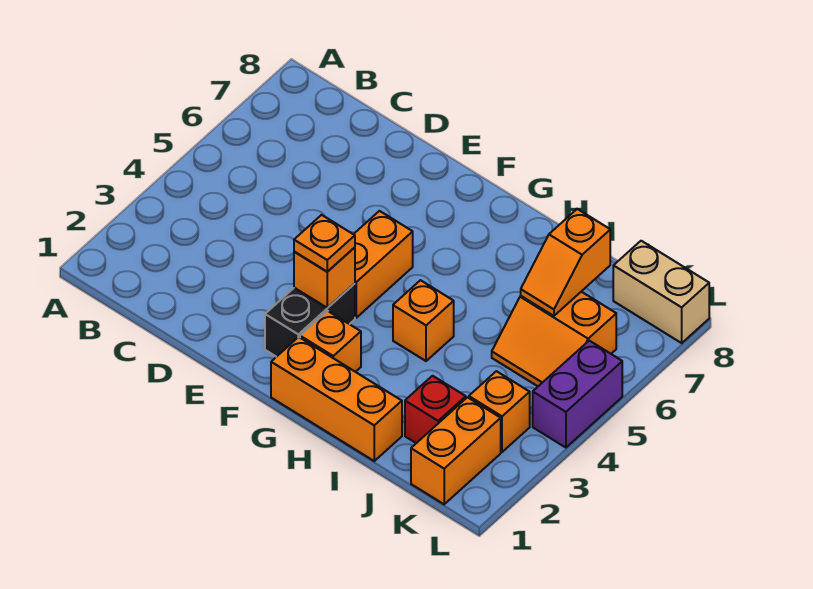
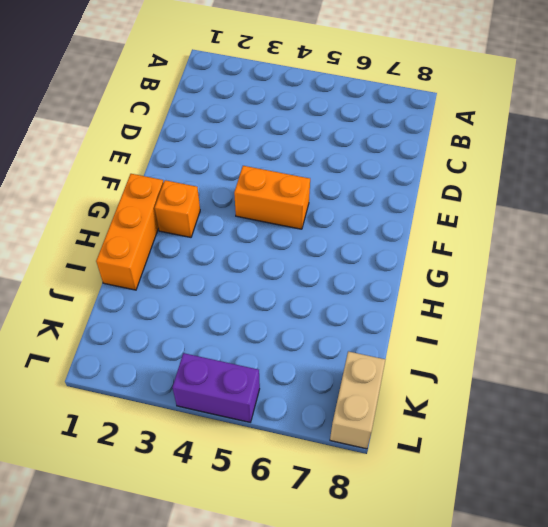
none -> black 1x2 brick [265,284,355,357]
none -> orange 1x1 brick [393,280,454,361]
none -> red 1x1 brick [405,376,466,443]

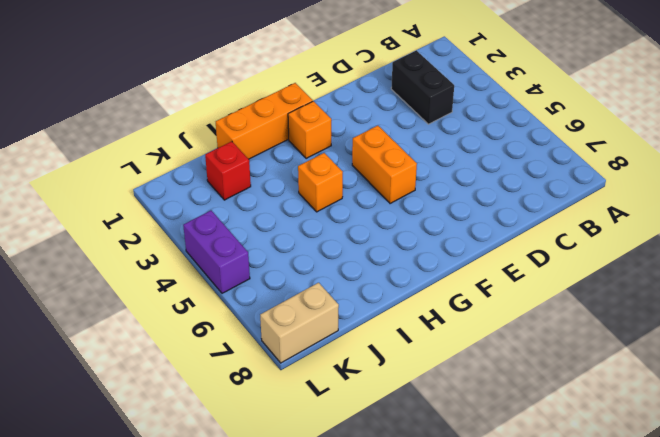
black 1x2 brick [391,51,454,124] -> black 1x2 brick moved to [265,284,355,357]
none -> orange 2x2 slope [492,292,616,386]
none -> orange 1x2 brick [411,397,501,504]
none -> orange 1x1 brick [469,371,530,452]

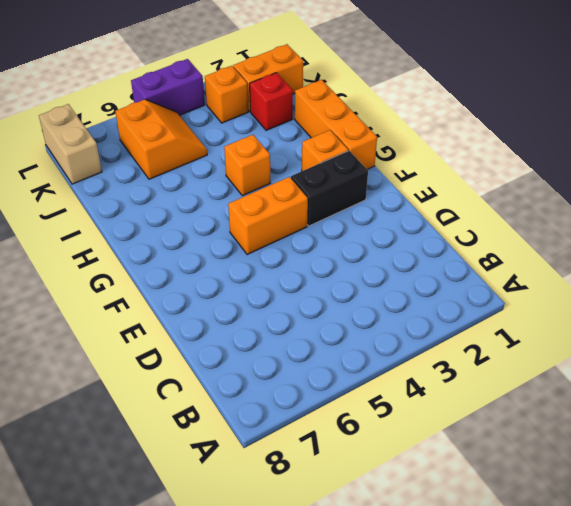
none -> orange 1x1 brick [294,247,355,308]
none -> orange 1x2 slope [521,209,610,316]
none -> orange 1x1 plate [294,215,355,272]

